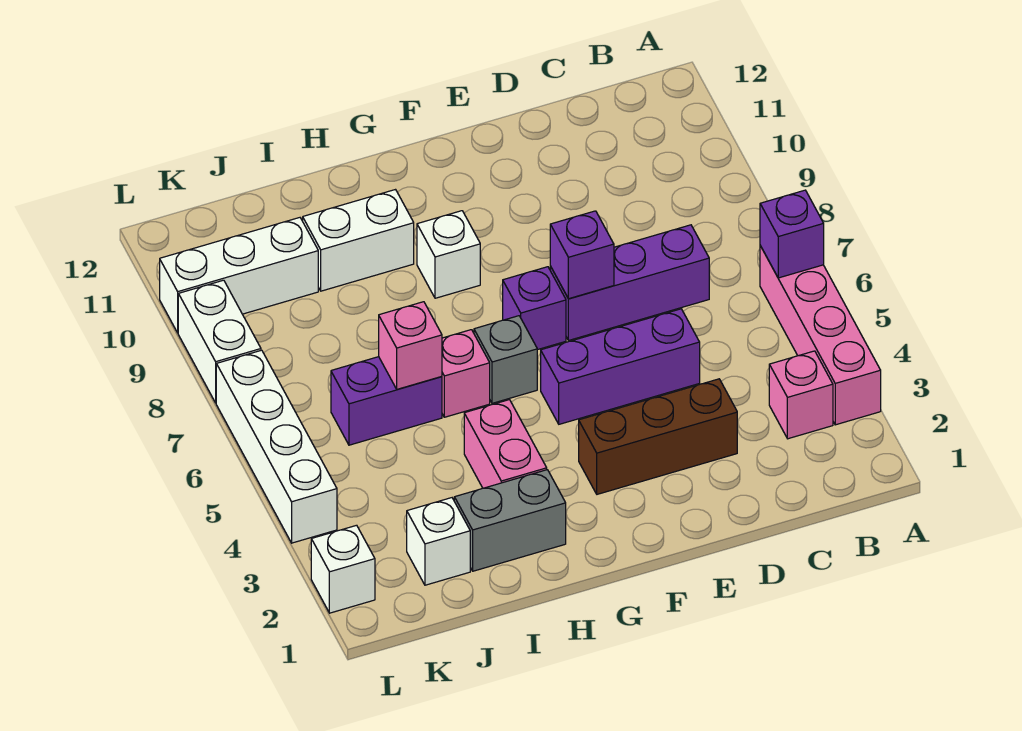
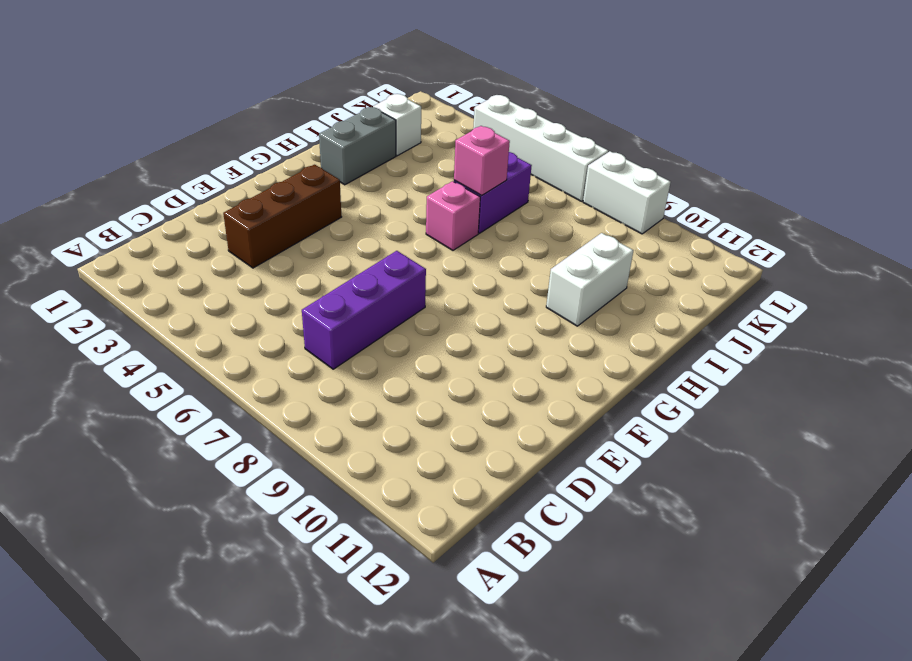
none -> pink 1x4 brick [760,246,881,425]
none -> pink 1x1 brick [769,351,833,439]
none -> purple 1x3 brick [541,309,700,424]

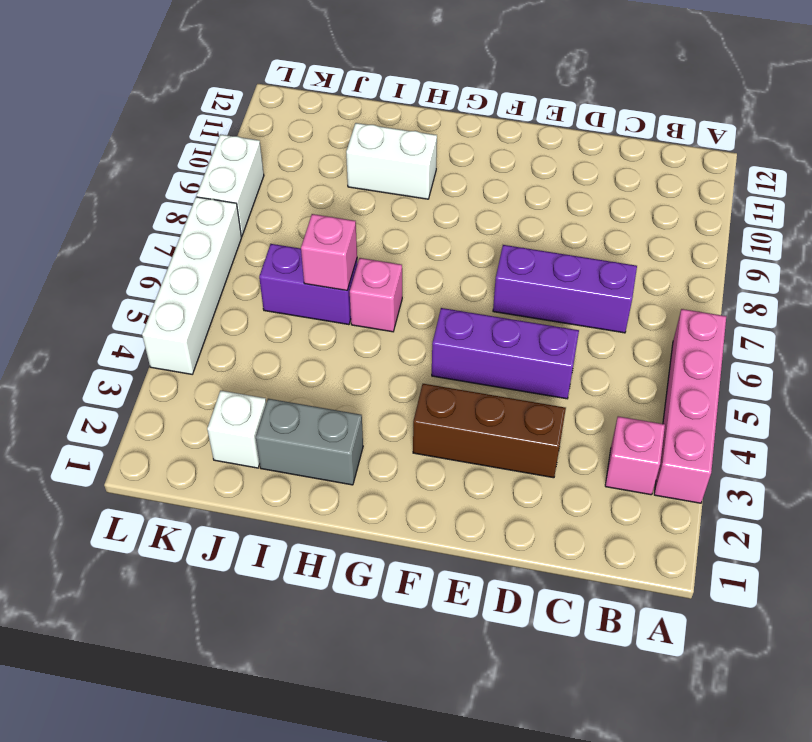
none -> purple 1x1 brick [503,267,566,350]
none -> grey 1x1 brick [474,316,537,403]
none -> white 1x1 brick [417,211,480,298]

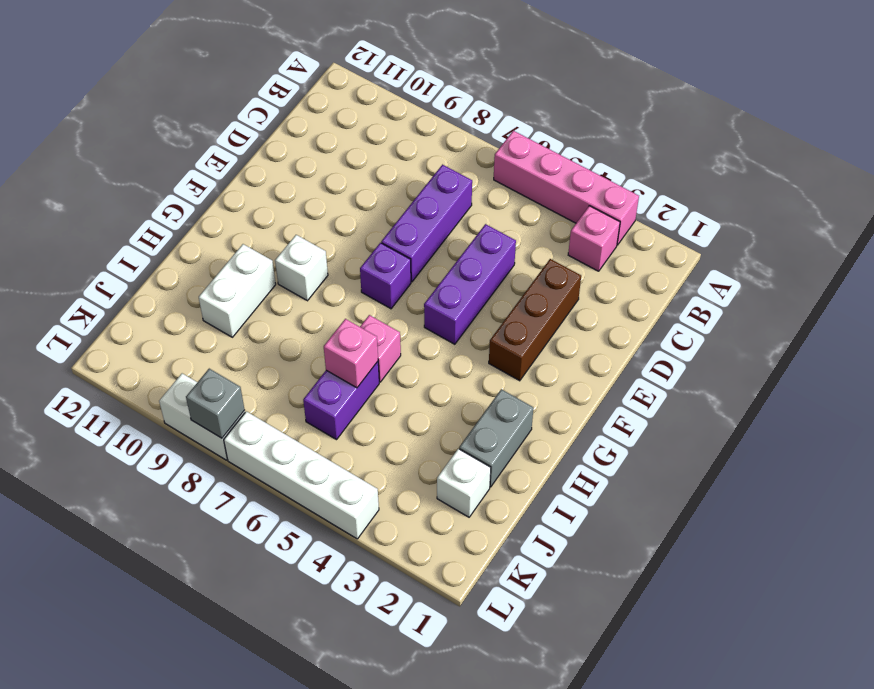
grey 1x1 brick [186,369,245,438] -> grey 1x1 brick moved to [474,316,537,403]
none -> pink 1x2 brick [464,400,547,488]
none -> white 1x3 brick [160,218,318,333]
none -> white 1x1 brick [311,525,375,613]

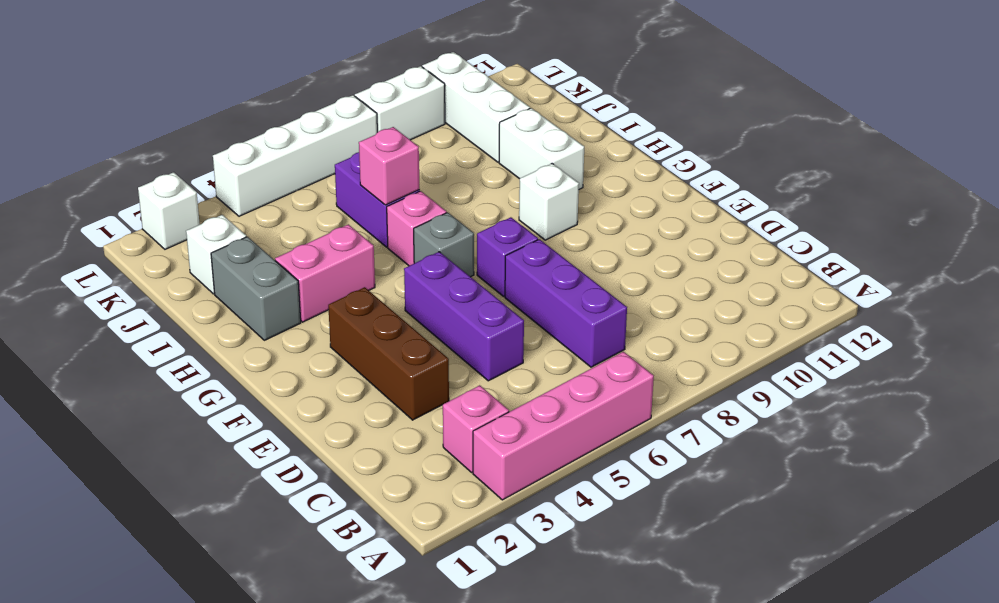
none -> purple 1x1 brick [760,190,824,278]
none -> purple 1x1 brick [550,211,614,299]

